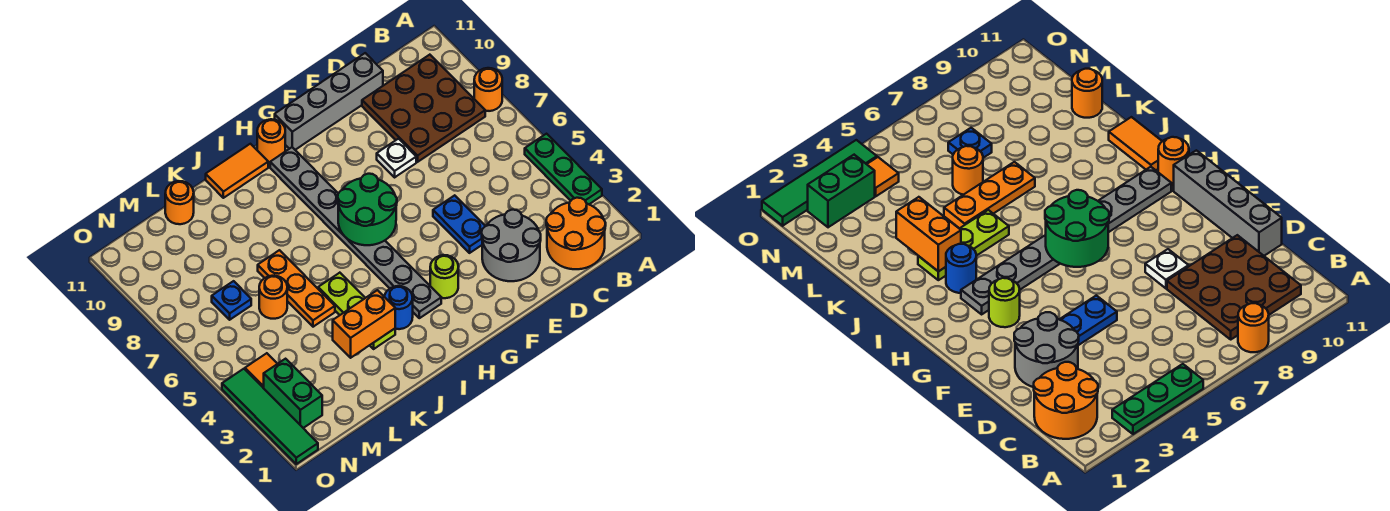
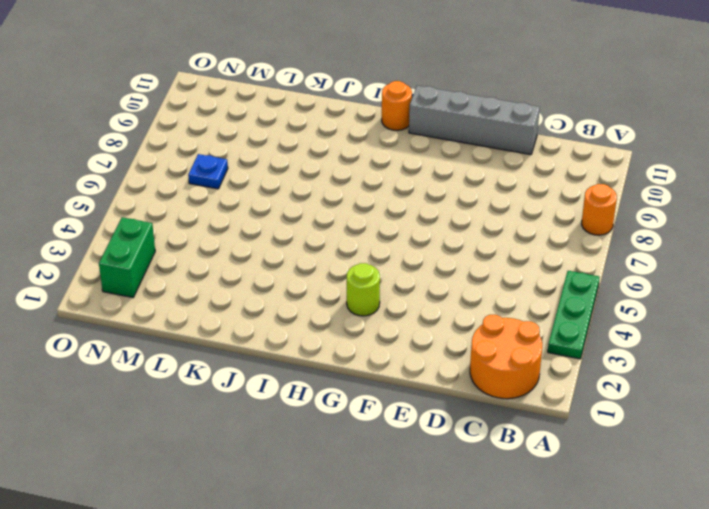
none -> brown 3x3 plate [362,55,485,162]
none -> grey 2x2 round brick [482,210,541,281]
none -> blue 1x2 plate [433,195,485,253]

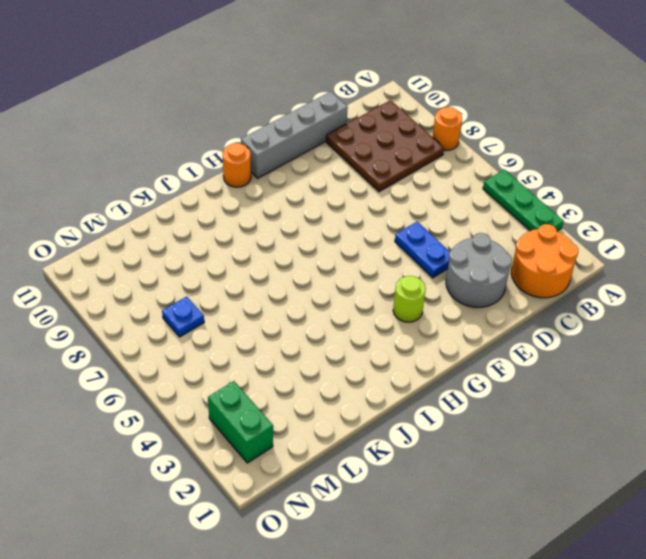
none -> white 1x1 plate [377,139,416,177]
none -> grey 1x8 plate [270,147,441,318]
none -> blue 1x1 round brick [385,286,413,329]

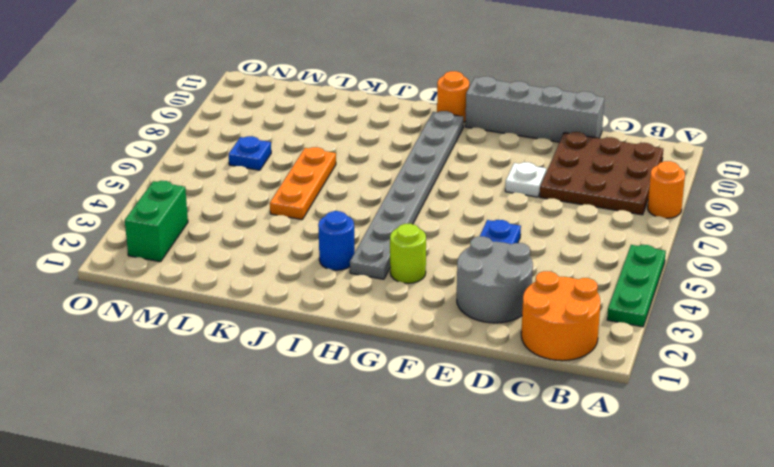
none -> orange 1x2 tile [206,144,268,198]
none -> lime 1x3 plate [318,273,395,349]
none -> orange 1x1 round brick [259,276,287,319]

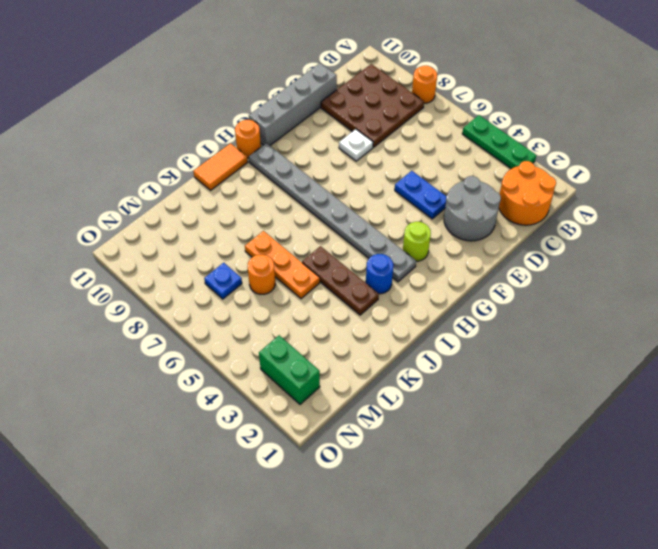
brown 1x3 plate [302,246,379,315] -> lime 1x3 plate [318,273,395,349]
none -> orange 1x1 round brick [165,181,194,224]
none -> orange 1x1 tile [245,353,277,388]
none -> green 1x4 tile [222,369,318,464]

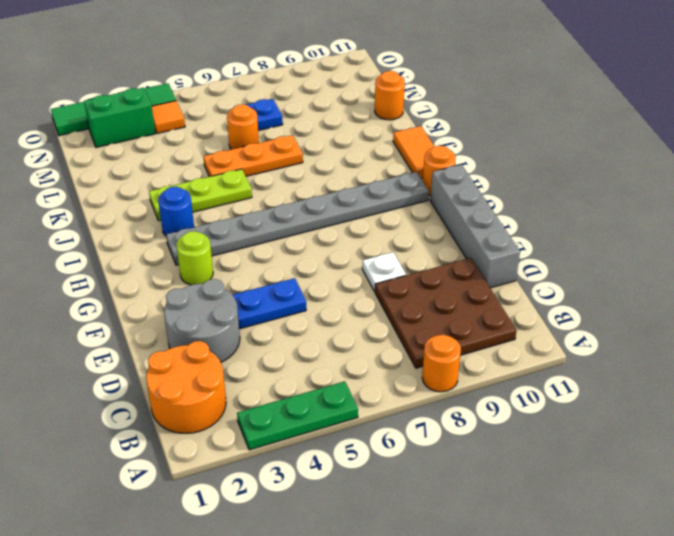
none -> green 2x2 round brick [338,174,397,245]
none -> orange 1x2 brick [333,290,395,358]

